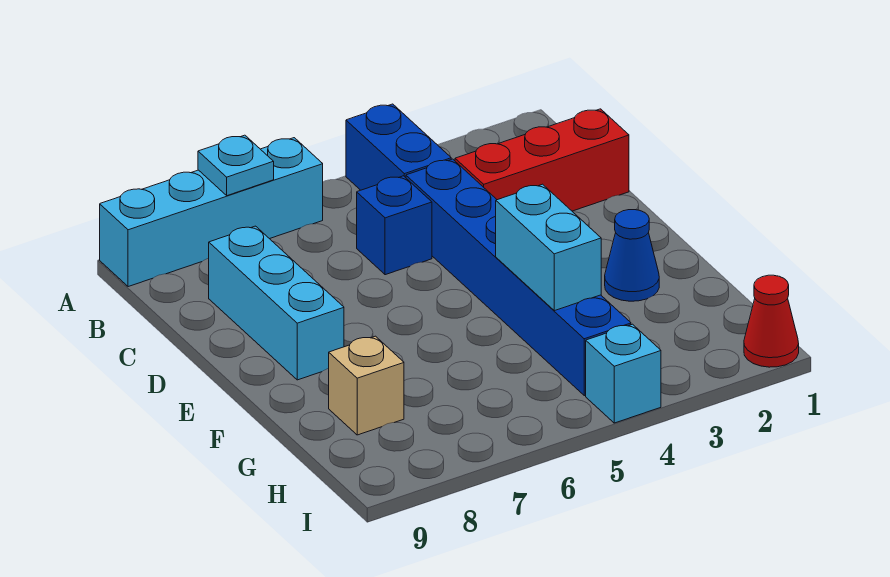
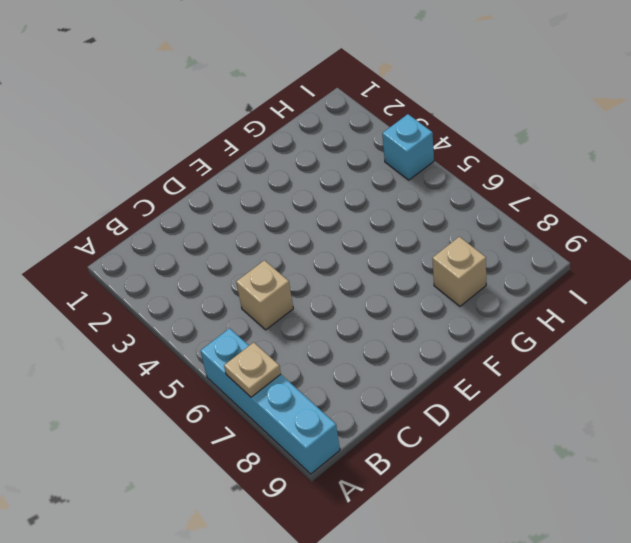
tan 1x1 plate [224,342,281,397] -> cyan 1x1 plate [198,135,274,196]
tan 1x1 brick [236,260,293,330] -> blue 1x1 brick [357,176,432,275]
none -> blue 1x2 brick [346,104,451,190]
none -> red 1x3 brick [455,109,629,211]
none -> blue 1x6 brick [406,159,631,396]

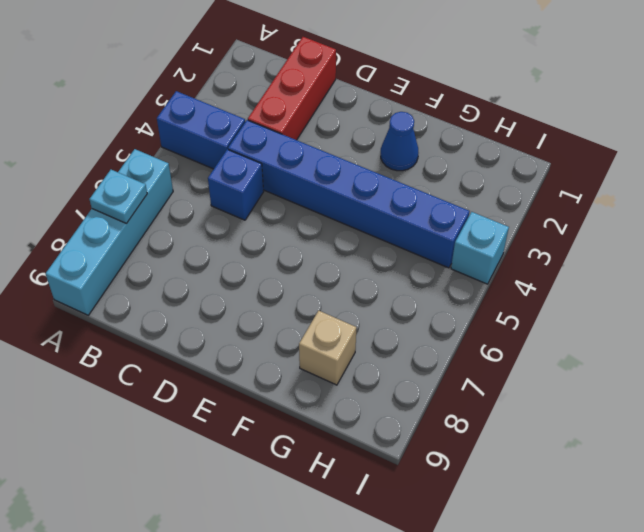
none -> cyan 1x3 brick [209,226,344,380]
none -> red 1x1 cone [744,275,799,367]
none -> cyan 1x2 brick [496,184,601,311]

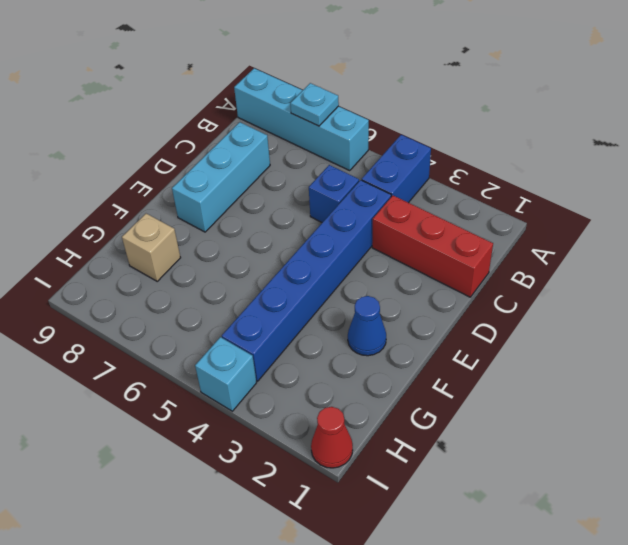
none -> cyan 1x2 brick [496,184,601,311]

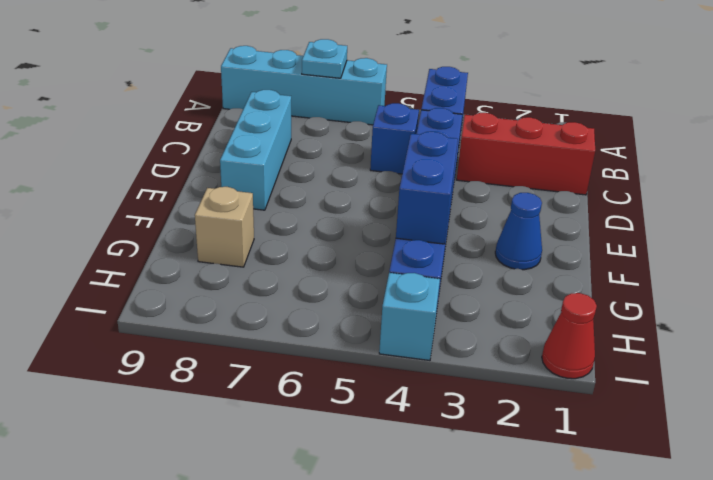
blue 1x2 brick [396,132,458,244] -> cyan 1x2 brick [496,184,601,311]

